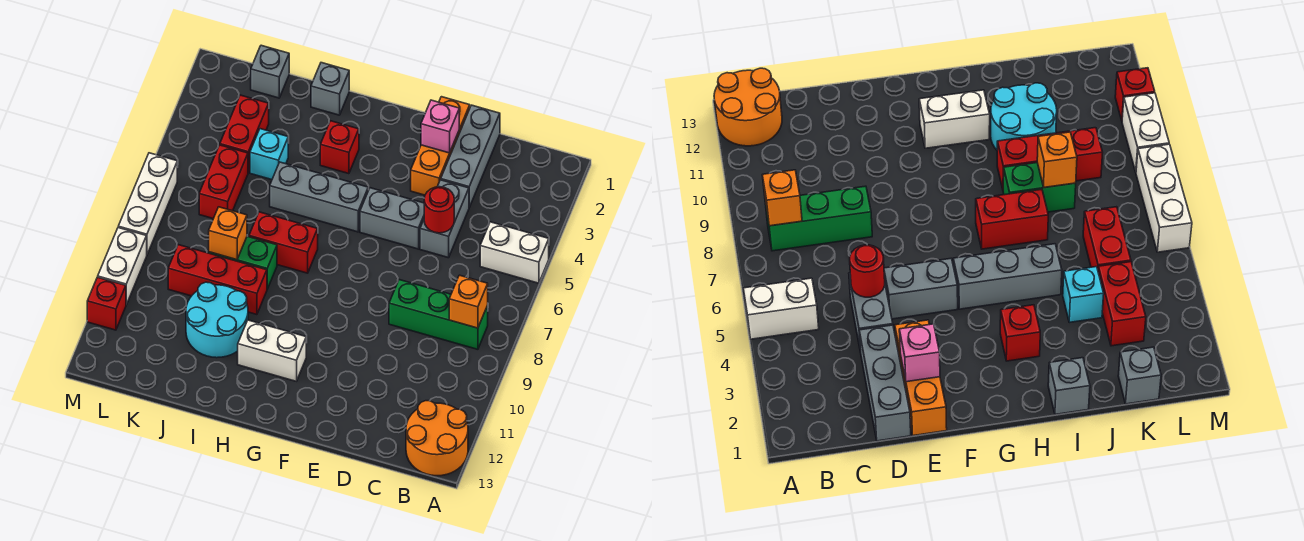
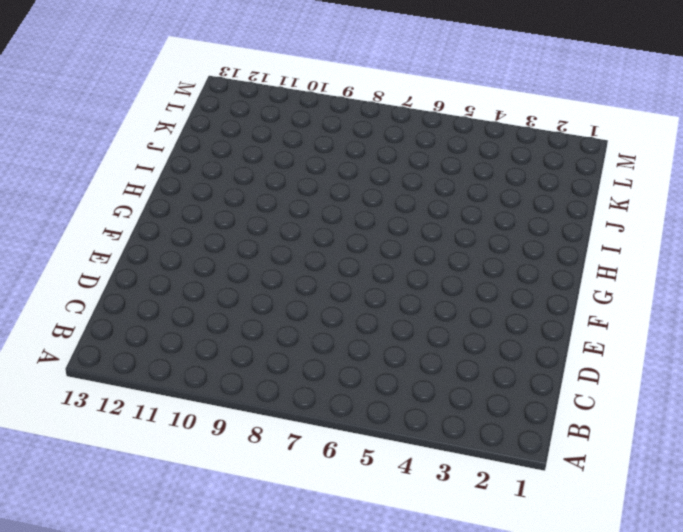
none -> white 1x2 brick [480,222,549,283]
none -> orange 2x2 round brick [406,401,468,476]
none -> green 1x3 brick [389,280,488,349]

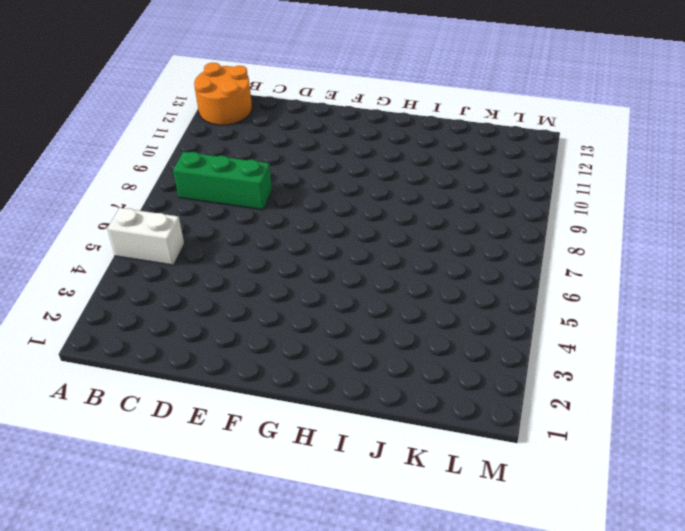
none -> grey 1x3 brick [441,105,500,207]
none -> grey 1x2 brick [420,180,469,258]
none -> orange 1x3 brick [411,97,470,195]

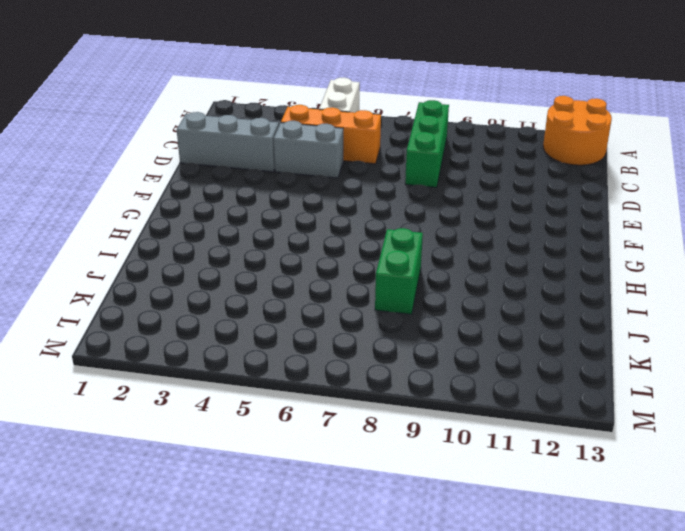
orange 1x3 brick [281,105,381,164] -> orange 1x3 brick moved to [411,97,470,195]
none -> grey 1x2 brick [360,188,424,249]
none -> grey 1x3 brick [270,162,368,232]
none -> white 1x2 brick [238,320,306,381]

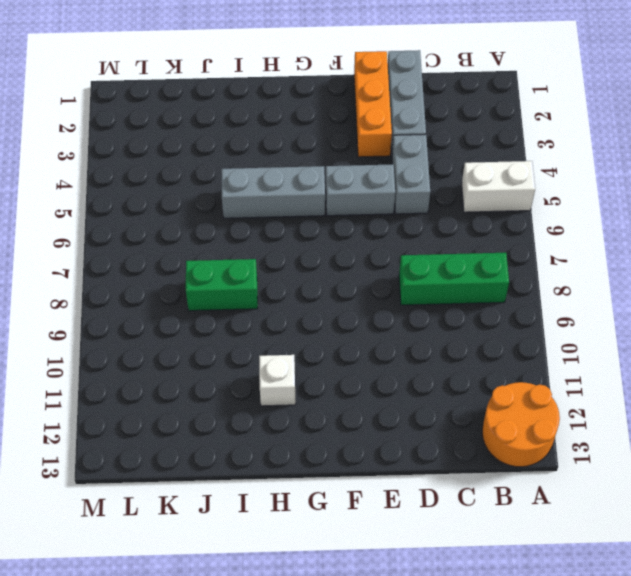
white 1x1 brick [259,355,296,406] -> white 1x2 brick [238,320,306,381]
none -> red 1x1 brick [320,121,359,174]
none -> red 1x2 brick [249,212,318,273]
none -> grey 1x1 brick [311,63,349,115]

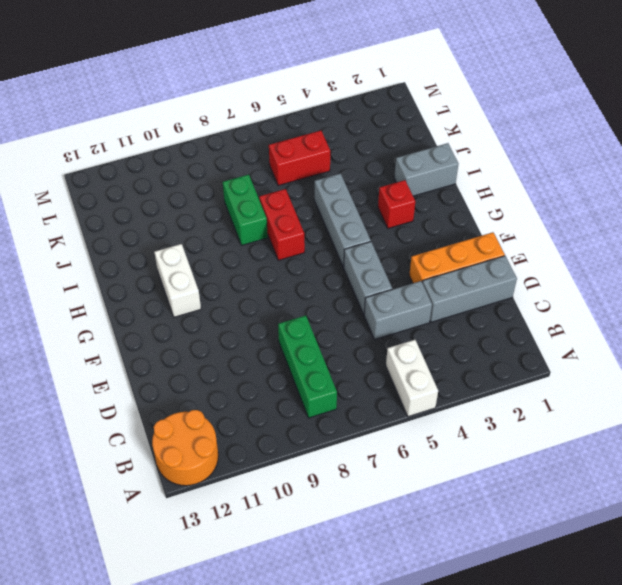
grey 1x2 brick [394,143,458,196] -> grey 1x1 brick [311,63,349,115]
none -> red 1x3 brick [168,245,267,315]
none -> cyan 2x2 round brick [186,282,248,358]
none -> cyan 1x1 brick [250,129,288,180]

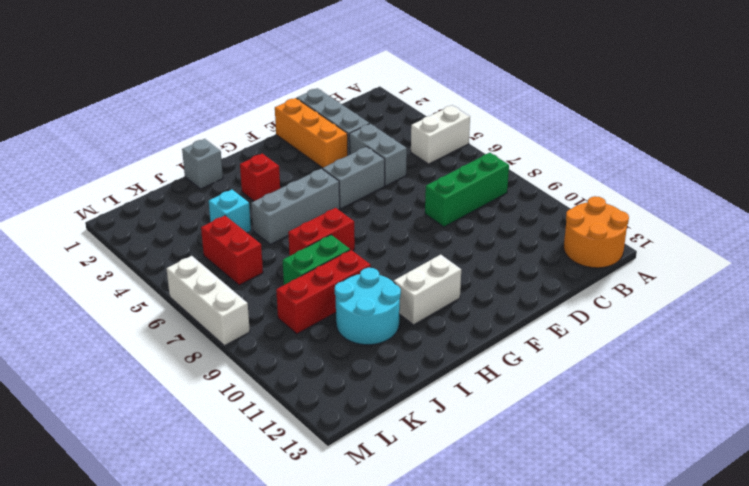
none -> grey 1x1 brick [251,45,289,98]
none -> red 1x2 brick [220,95,269,173]
none -> white 1x2 brick [98,228,147,305]

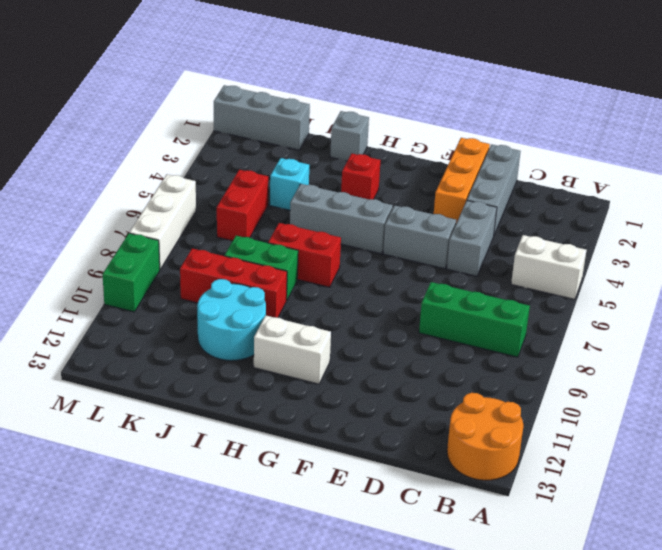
grey 1x3 brick [214,85,310,150] -> grey 1x1 brick [251,45,289,98]
green 1x2 brick [103,233,160,312] -> white 1x2 brick [98,228,147,305]
none -> red 1x2 brick [220,95,269,173]
none -> red 1x1 brick [87,277,126,330]
none -> orange 1x1 brick [449,275,488,328]

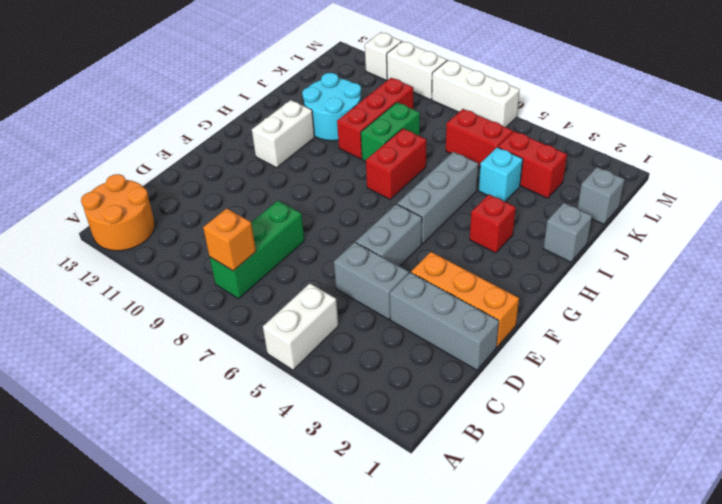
white 1x1 brick [365,32,402,80] -> red 1x1 brick [87,277,126,330]
none -> red 1x1 round brick [424,187,454,233]
none -> pink 1x1 brick [421,100,459,153]
none -> orange 1x1 brick [209,207,247,260]

